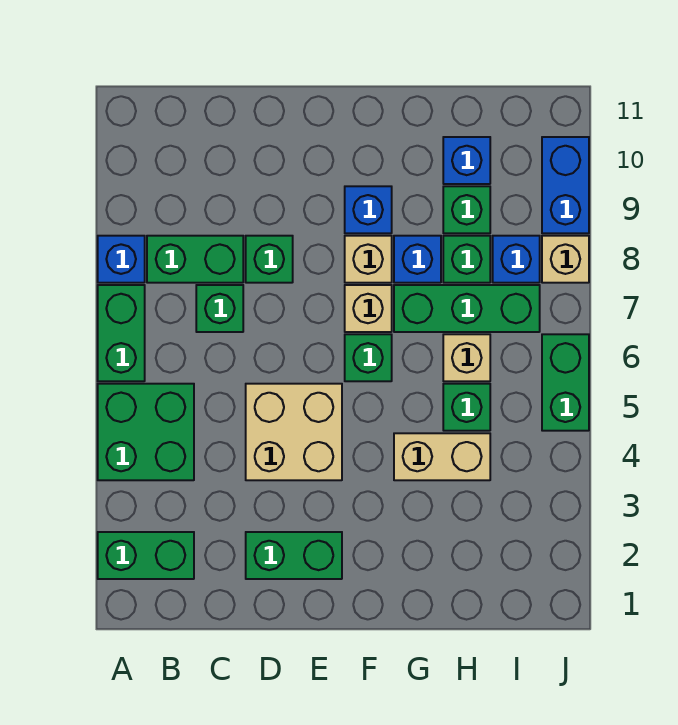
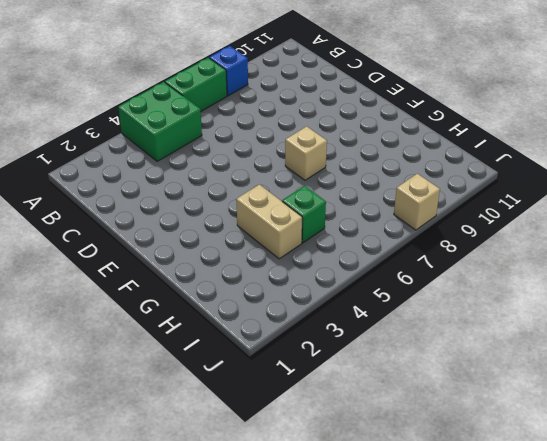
none -> green 1x2 brick [98,532,194,579]
none -> green 1x2 brick [147,236,243,283]
none -> green 1x1 brick [196,285,243,332]

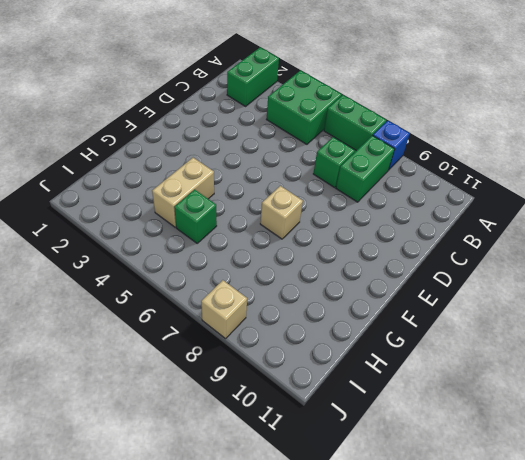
none -> green 1x2 brick [246,532,342,579]
none -> tan 2x2 brick [246,384,342,480]
none -> green 1x1 brick [246,236,293,283]

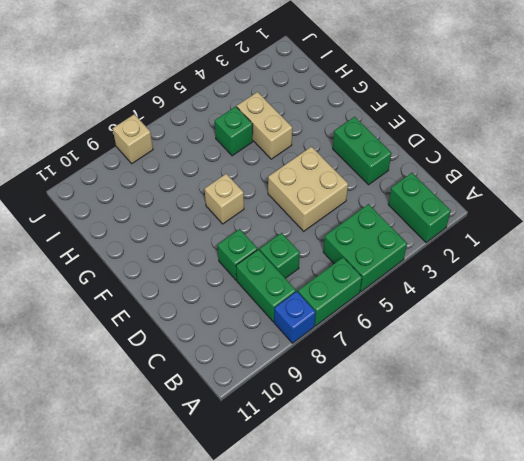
none -> green 1x1 brick [345,334,392,381]
none -> tan 1x1 brick [345,236,392,283]
none -> blue 1x1 brick [345,186,392,233]

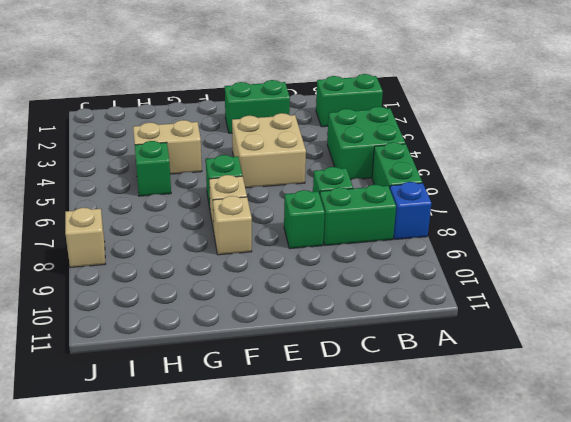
none -> blue 1x1 brick [345,186,392,233]
none -> green 1x3 brick [394,285,540,332]
none -> blue 1x1 brick [394,236,441,283]

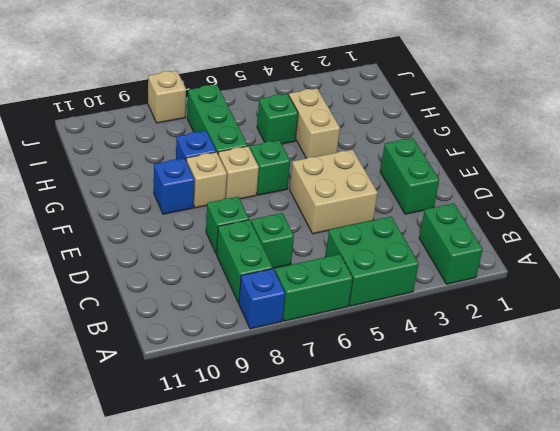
none -> tan 1x1 brick [443,334,490,381]
none -> green 1x1 brick [443,236,490,283]
none -> green 1x1 brick [443,186,490,233]

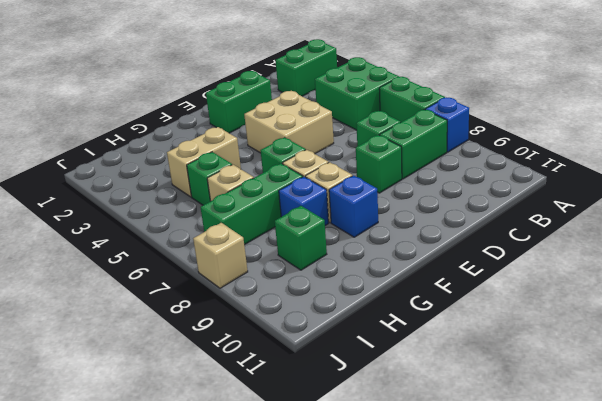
none -> green 1x1 brick [443,236,490,283]
none -> blue 1x1 brick [443,137,490,184]
none -> blue 1x1 brick [493,236,540,283]

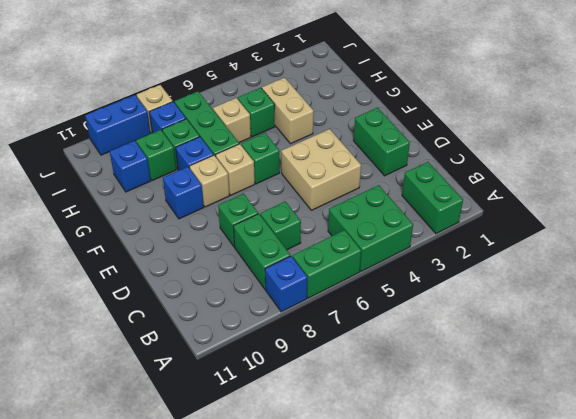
none -> green 1x2 brick [542,334,589,431]

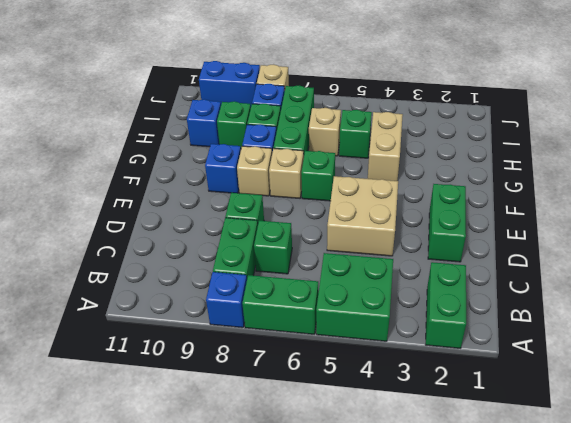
none -> green 1x2 brick [542,334,589,431]

